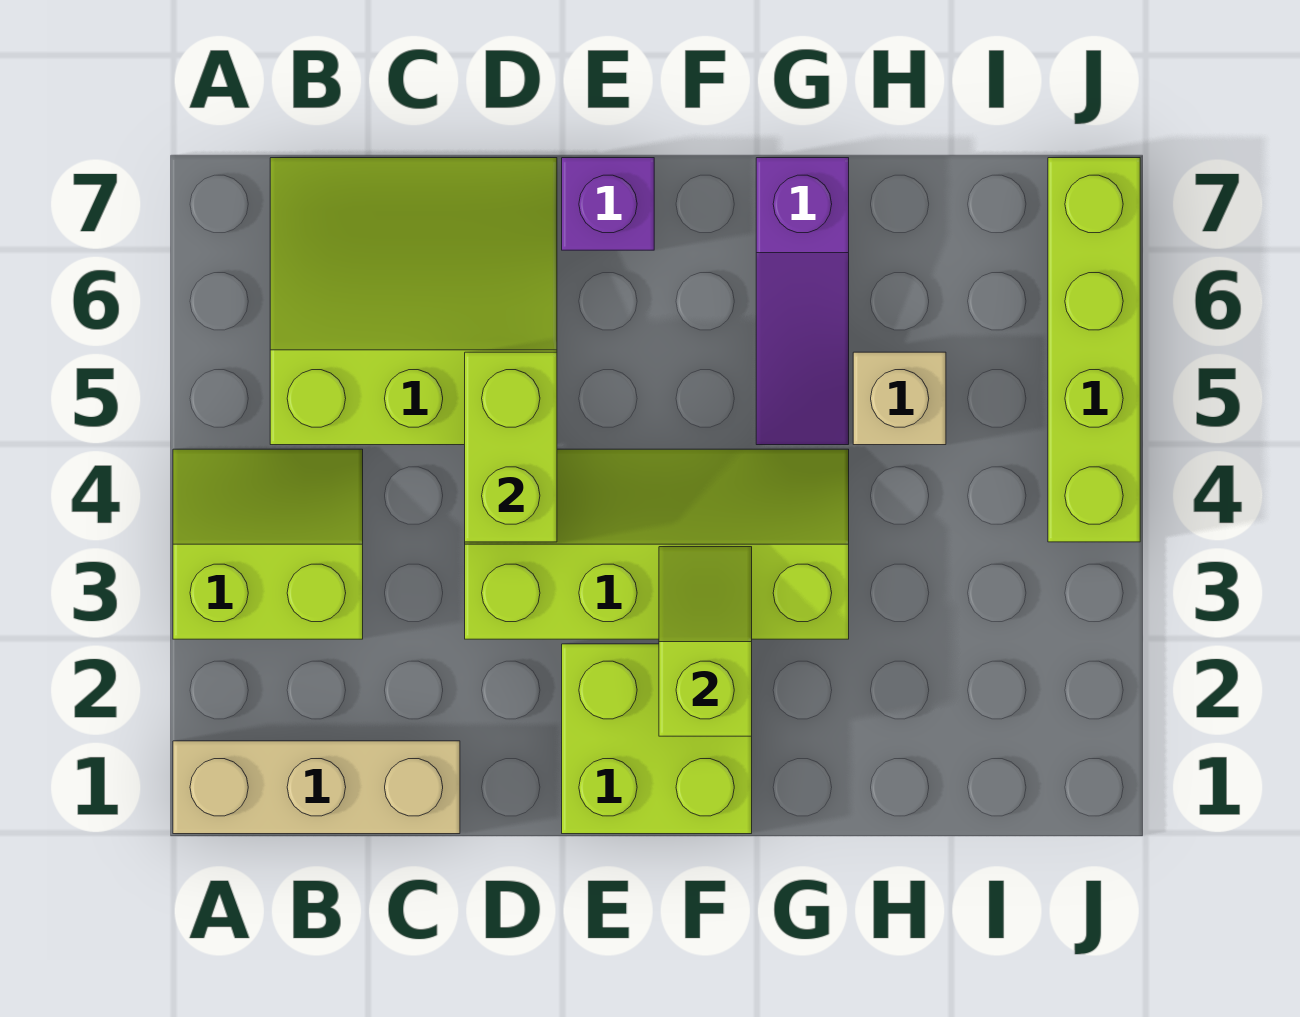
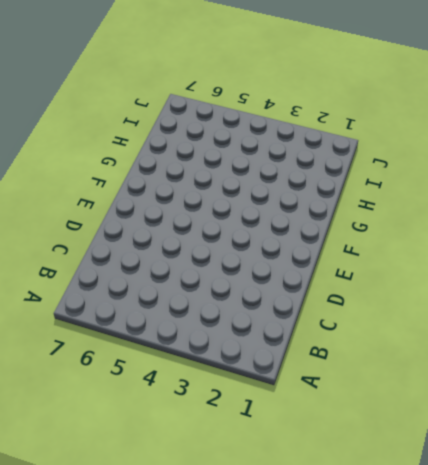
none -> tan 1x3 brick [173,741,460,834]
none -> lime 2x2 slope [173,449,363,639]

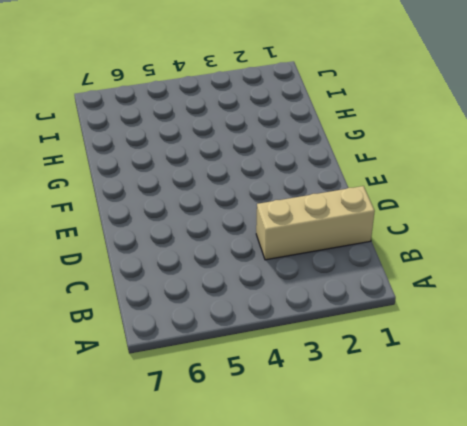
tan 1x3 brick [256,186,375,260] -> tan 1x3 brick turned to [173,741,460,834]
none -> lime 2x2 slope [173,449,363,639]
none -> lime 3x3 slope [270,158,557,445]

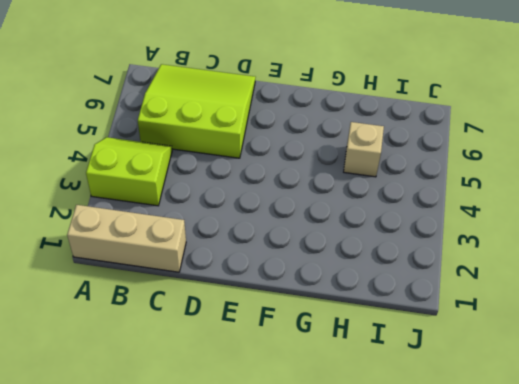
none -> lime 2x4 slope [465,449,849,639]
none -> lime 2x2 brick [562,644,752,834]

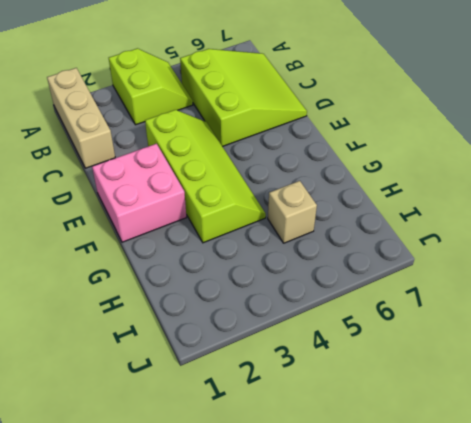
pink 2x2 brick [92,144,186,242] -> lime 2x2 brick [562,644,752,834]
none -> purple 1x1 brick [562,158,654,250]
none -> purple 1x3 slope [756,158,849,445]

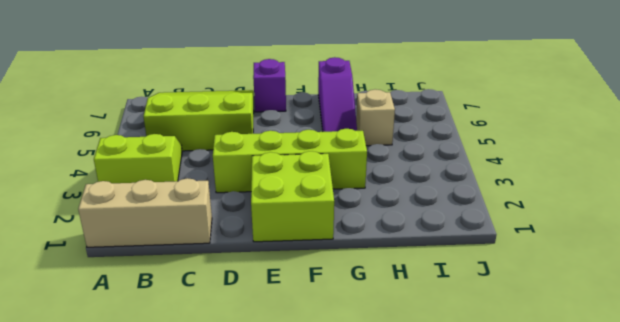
none -> lime 1x4 brick [1048,158,1140,542]
none -> lime 1x2 brick [465,352,557,542]

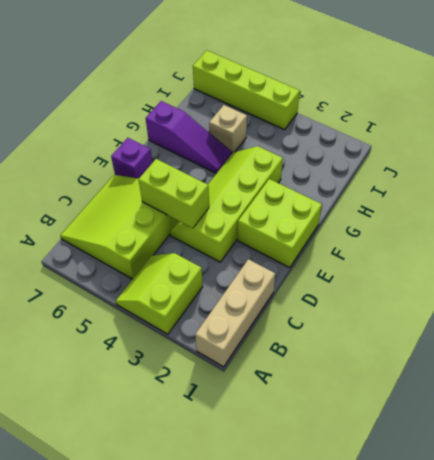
none -> lime 1x2 slope [659,547,752,736]

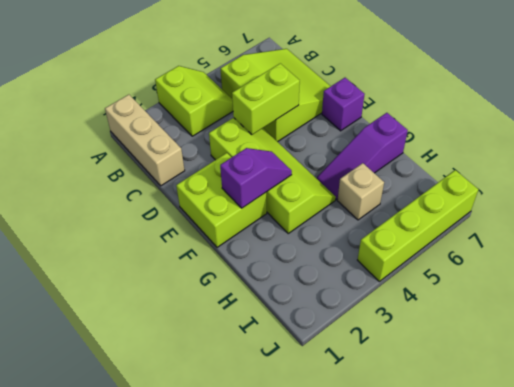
purple 1x2 slope [220,148,292,208] -> lime 1x2 slope [659,547,752,736]

